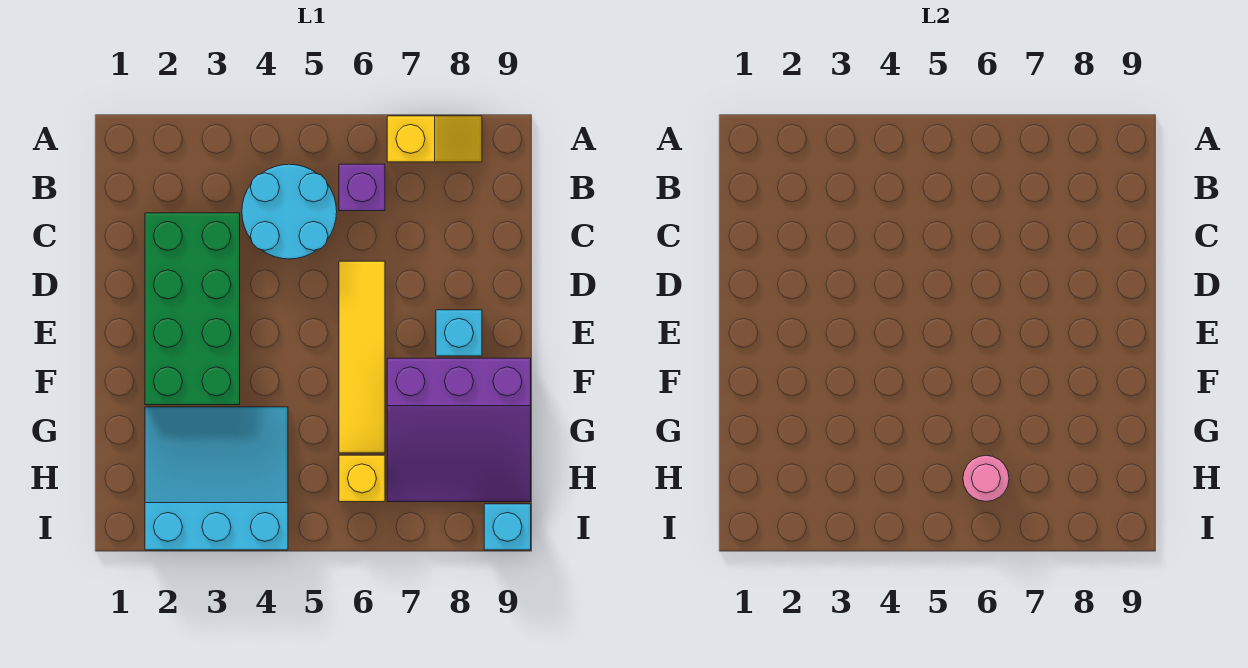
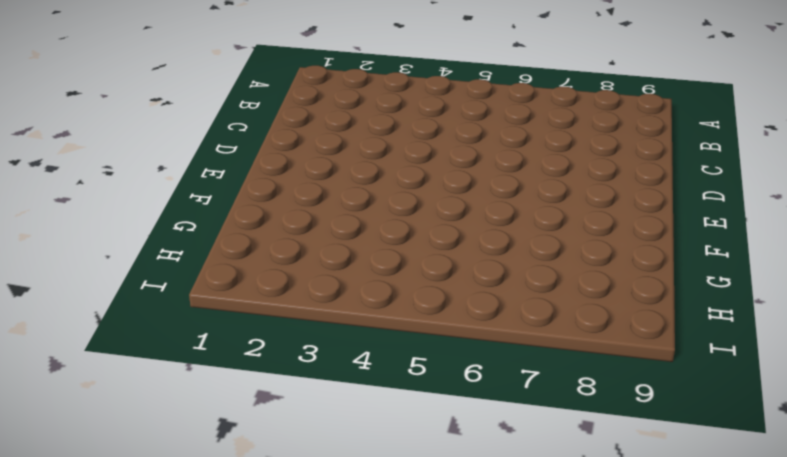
none -> yellow 1x2 slope [387,116,482,162]
none -> cyan 2x2 round brick [242,164,337,259]

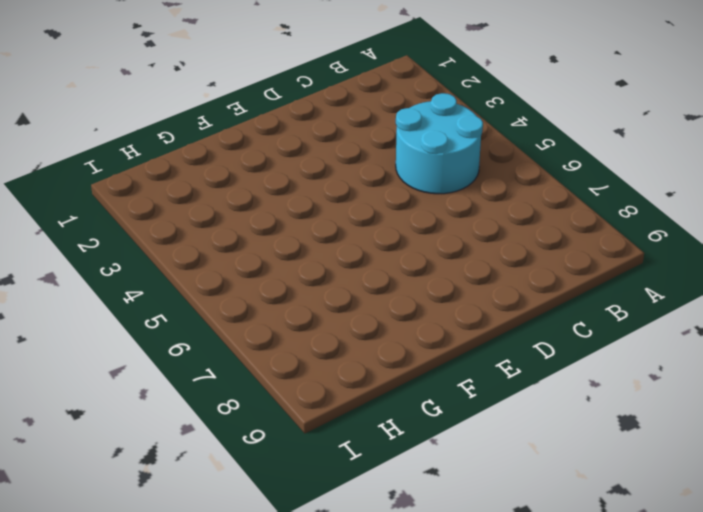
none -> yellow 1x2 slope [387,116,482,162]
none -> purple 1x1 brick [339,164,385,211]

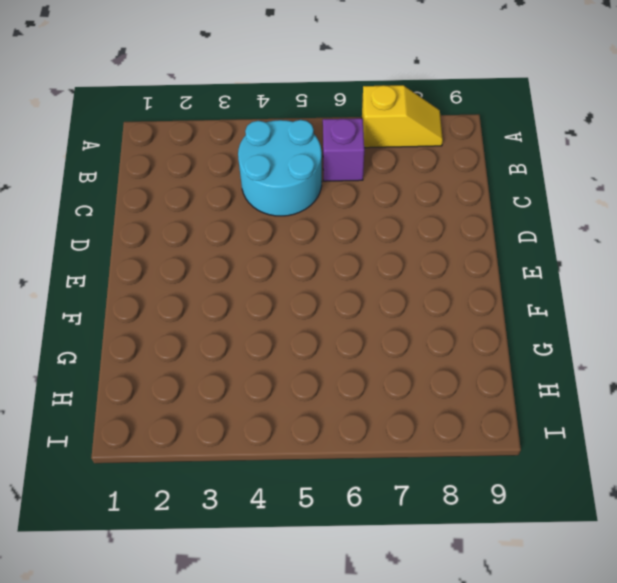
none -> green 2x4 brick [145,213,240,405]
none -> yellow 1x4 tile [339,261,385,453]

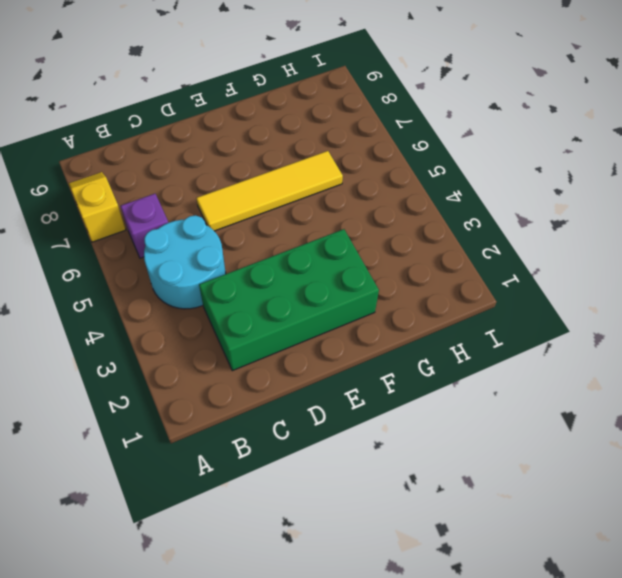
none -> cyan 1x1 brick [436,310,482,356]
none -> purple 3x3 slope [387,358,531,502]

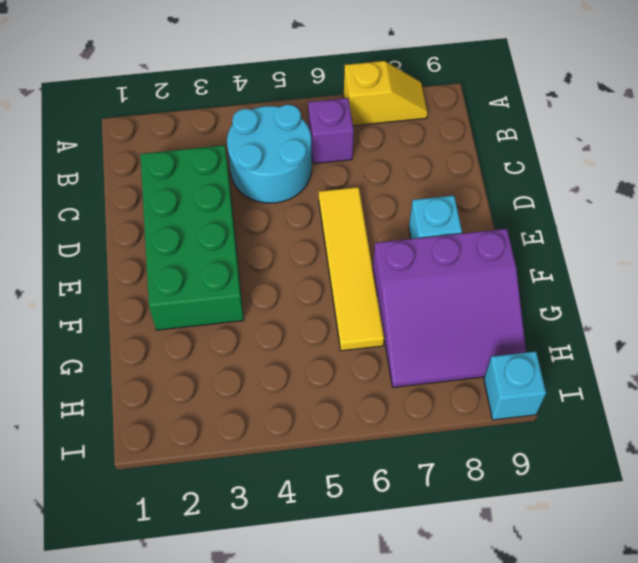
none -> cyan 3x3 slope [145,407,288,550]
none -> yellow 1x1 brick [339,455,385,502]

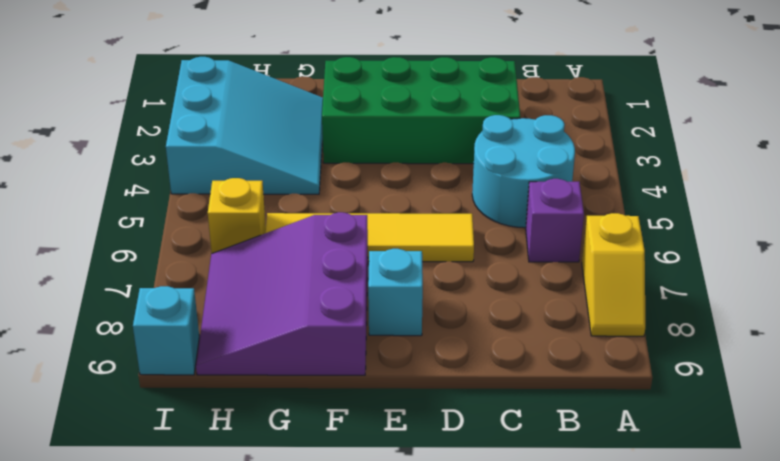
none -> pink 1x1 round brick [963,455,1009,502]

